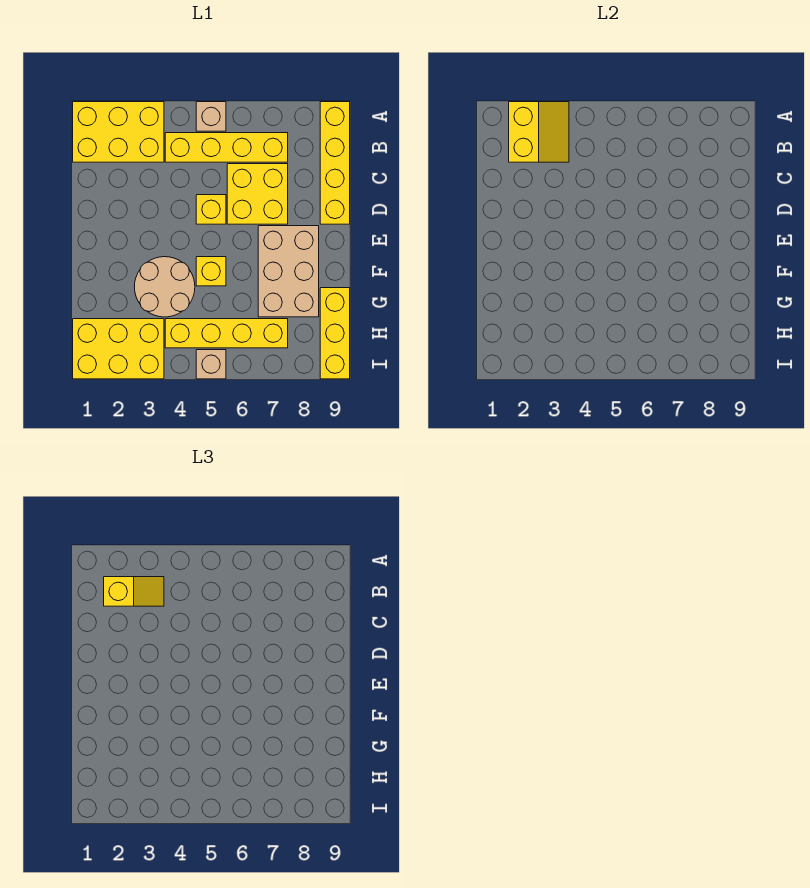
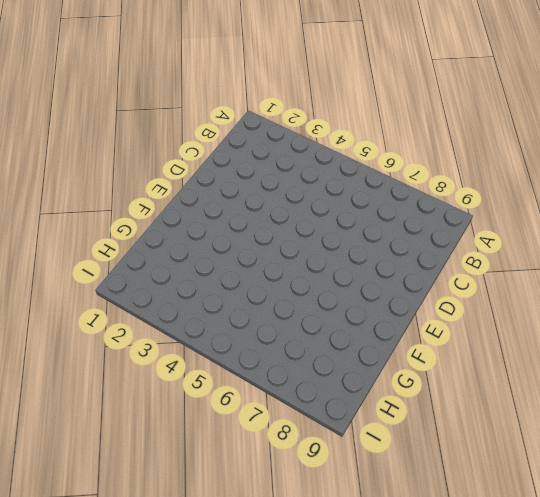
none -> yellow 2x3 brick [73,102,164,162]
none -> tan 1x1 brick [196,102,226,131]
none -> yellow 1x4 brick [320,102,350,224]

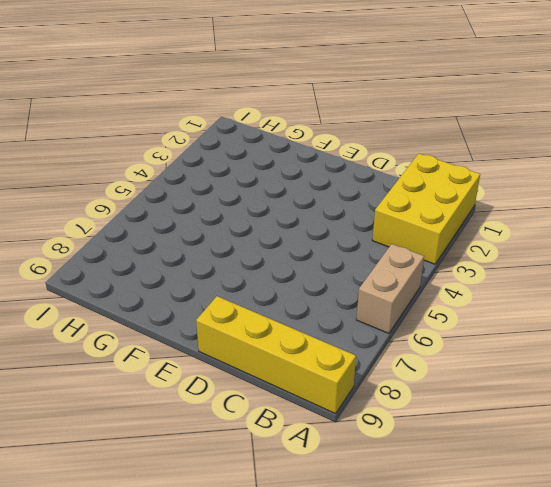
tan 1x2 brick [356,244,424,333] -> tan 1x1 brick [196,102,226,131]
none -> yellow 1x4 brick [165,133,288,162]
none -> yellow 2x2 brick [227,164,288,224]
none -> yellow 1x1 brick [196,195,226,224]

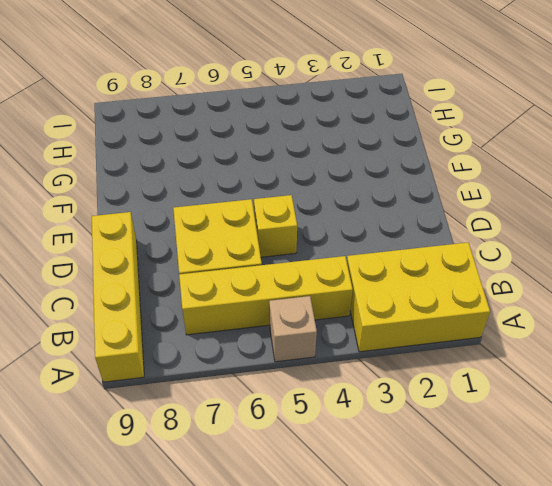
none -> tan 2x3 brick [258,226,319,317]
none -> tan 2x2 round brick [135,257,195,317]
none -> yellow 1x1 brick [196,257,226,286]

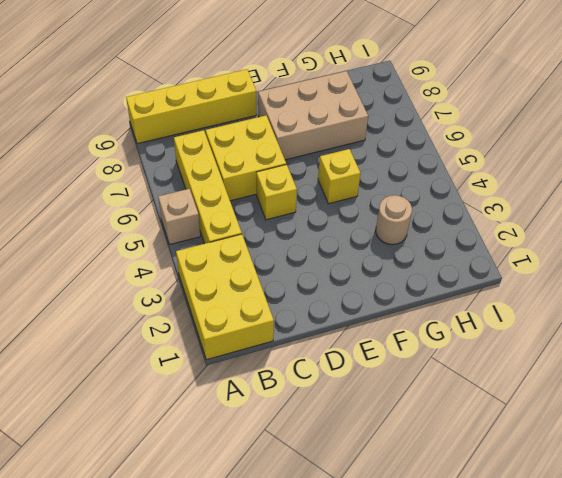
tan 1x1 round brick [376,195,412,245] -> tan 2x2 round brick [135,257,195,317]
none -> yellow 1x3 brick [320,288,350,379]
none -> yellow 2x3 brick [73,319,164,379]
none -> yellow 1x4 brick [165,319,288,348]

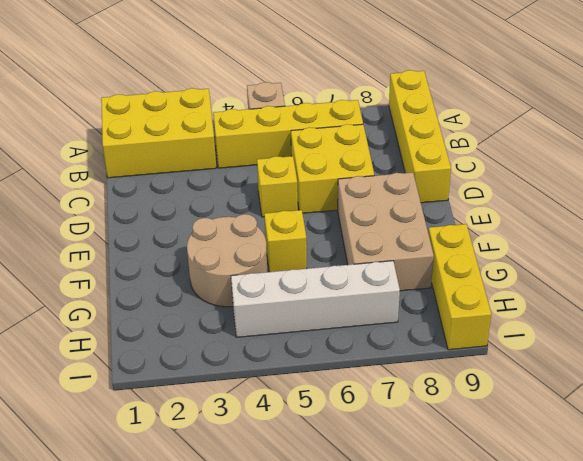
white 1x4 brick [231,261,400,337] -> yellow 1x4 brick [165,319,288,348]
none -> yellow 2x3 brick [73,319,164,379]
none -> tan 1x1 brick [196,350,226,379]
none -> yellow 2x2 slope [509,102,569,162]

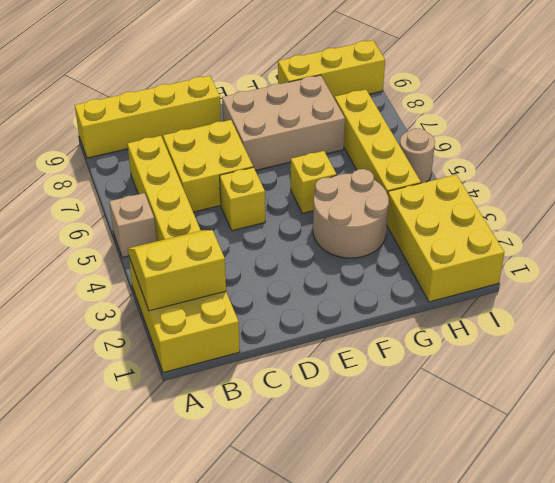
tan 1x1 round brick [400,128,435,183] -> tan 1x1 brick [196,350,226,379]
none -> yellow 1x2 slope [104,577,164,606]

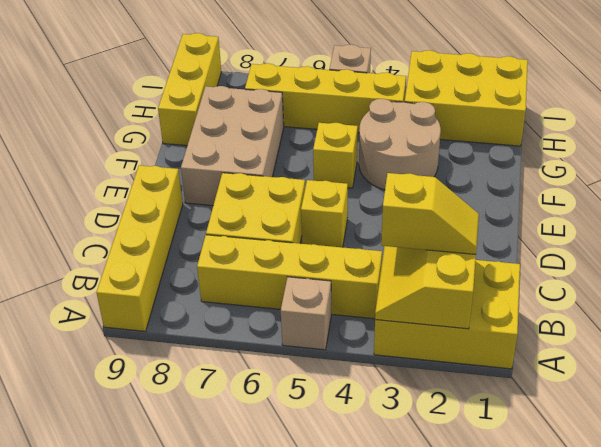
yellow 1x2 slope [381,173,479,254] -> yellow 1x2 slope turned to [104,577,164,606]

